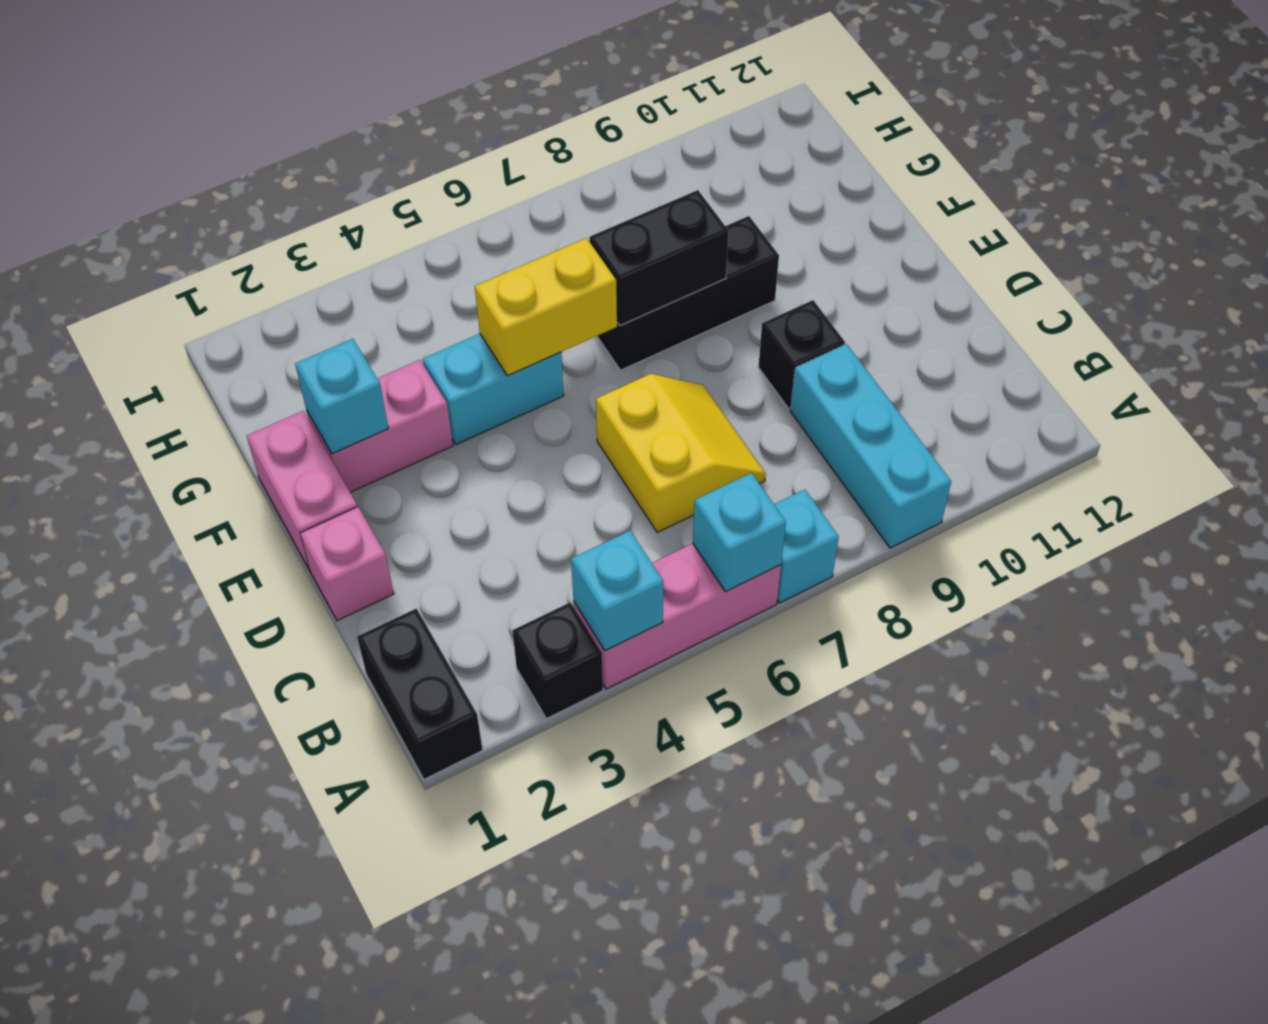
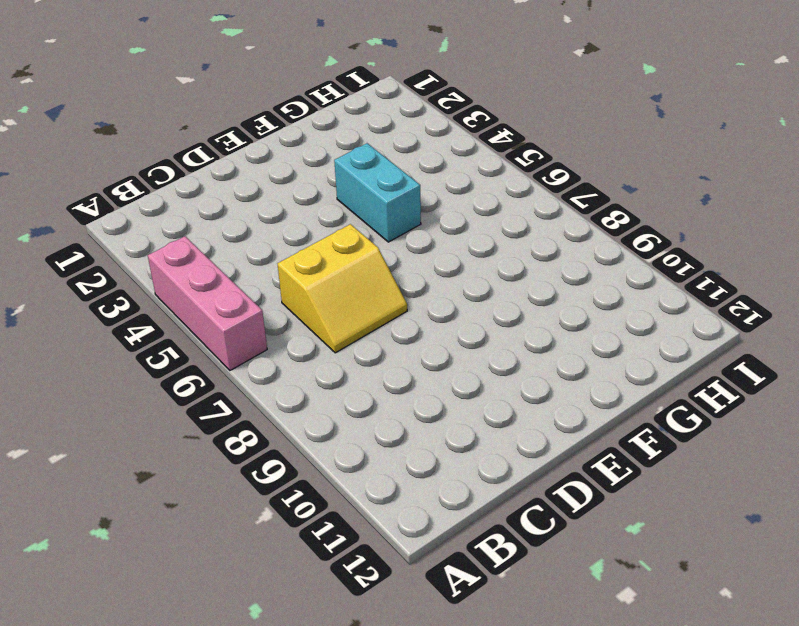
none -> black 1x2 brick [357,608,483,779]
none -> black 1x1 brick [512,602,603,719]
none -> cyan 1x1 brick [774,490,839,603]

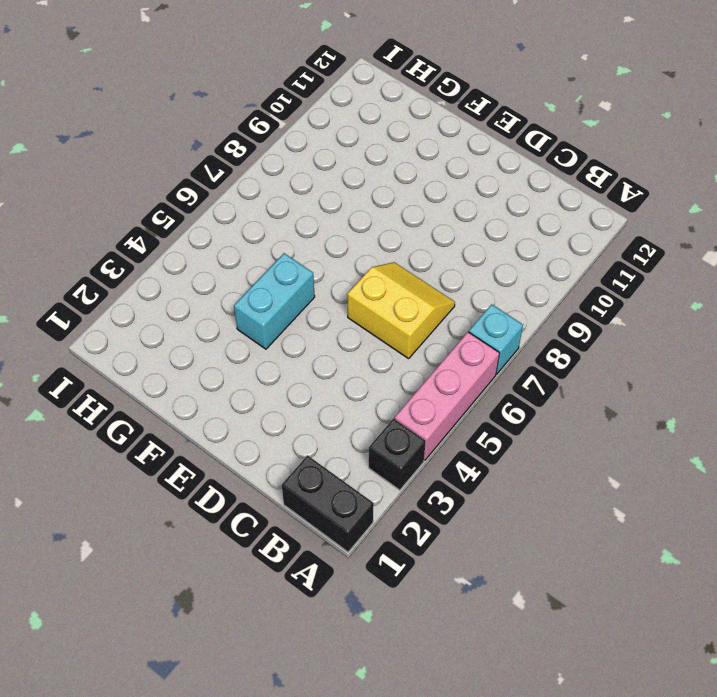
none -> cyan 1x3 brick [790,344,951,548]
none -> pink 1x1 brick [300,507,394,621]
none -> black 1x1 brick [758,300,845,409]

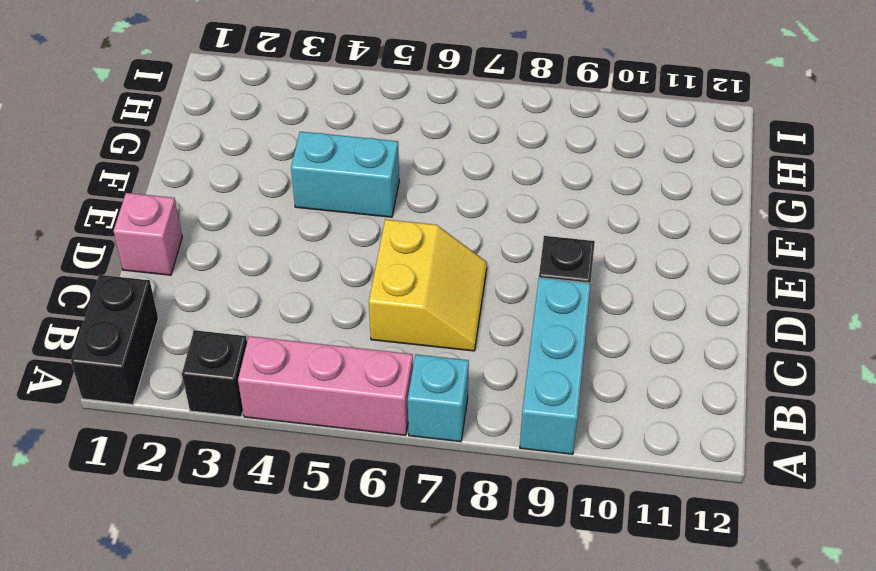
none -> pink 1x2 brick [247,411,357,571]
none -> pink 1x2 brick [307,360,453,492]
none -> black 1x3 brick [597,216,779,370]

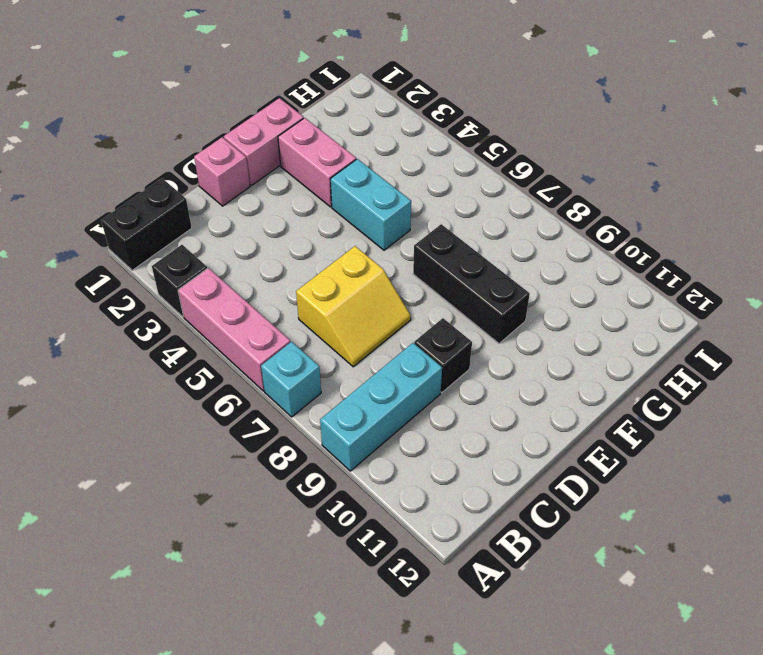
none -> cyan 1x1 brick [571,531,663,651]
none -> cyan 1x1 brick [693,473,786,592]
none -> cyan 1x1 brick [295,339,388,454]

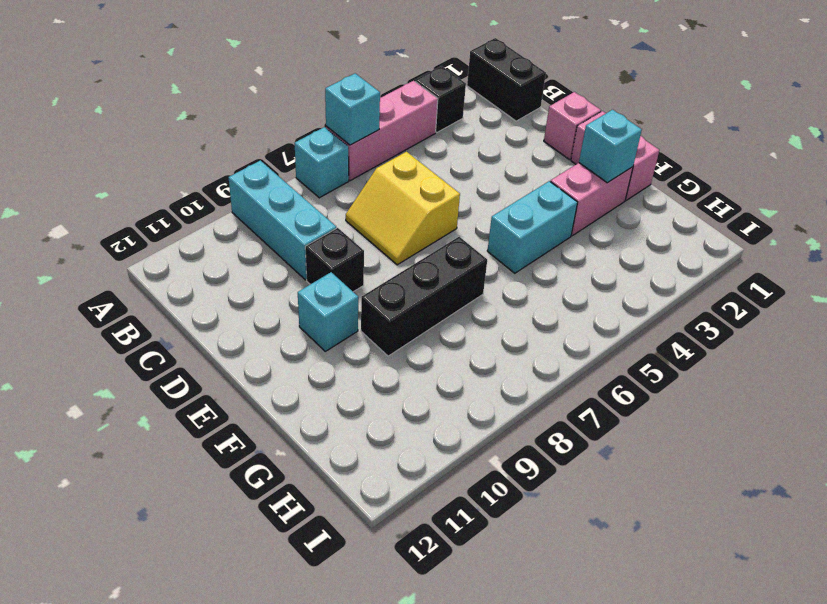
cyan 1x1 brick [298,272,358,351] -> cyan 1x1 brick moved to [571,531,663,651]
none -> yellow 1x2 brick [475,238,617,376]
none -> black 1x2 brick [590,190,729,325]

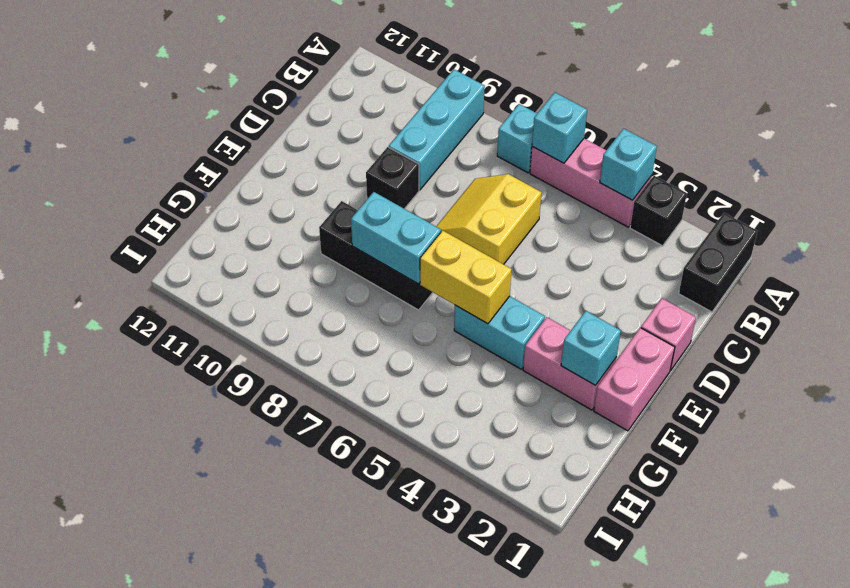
cyan 1x2 brick [351,192,441,284] -> black 1x2 brick [590,190,729,325]

